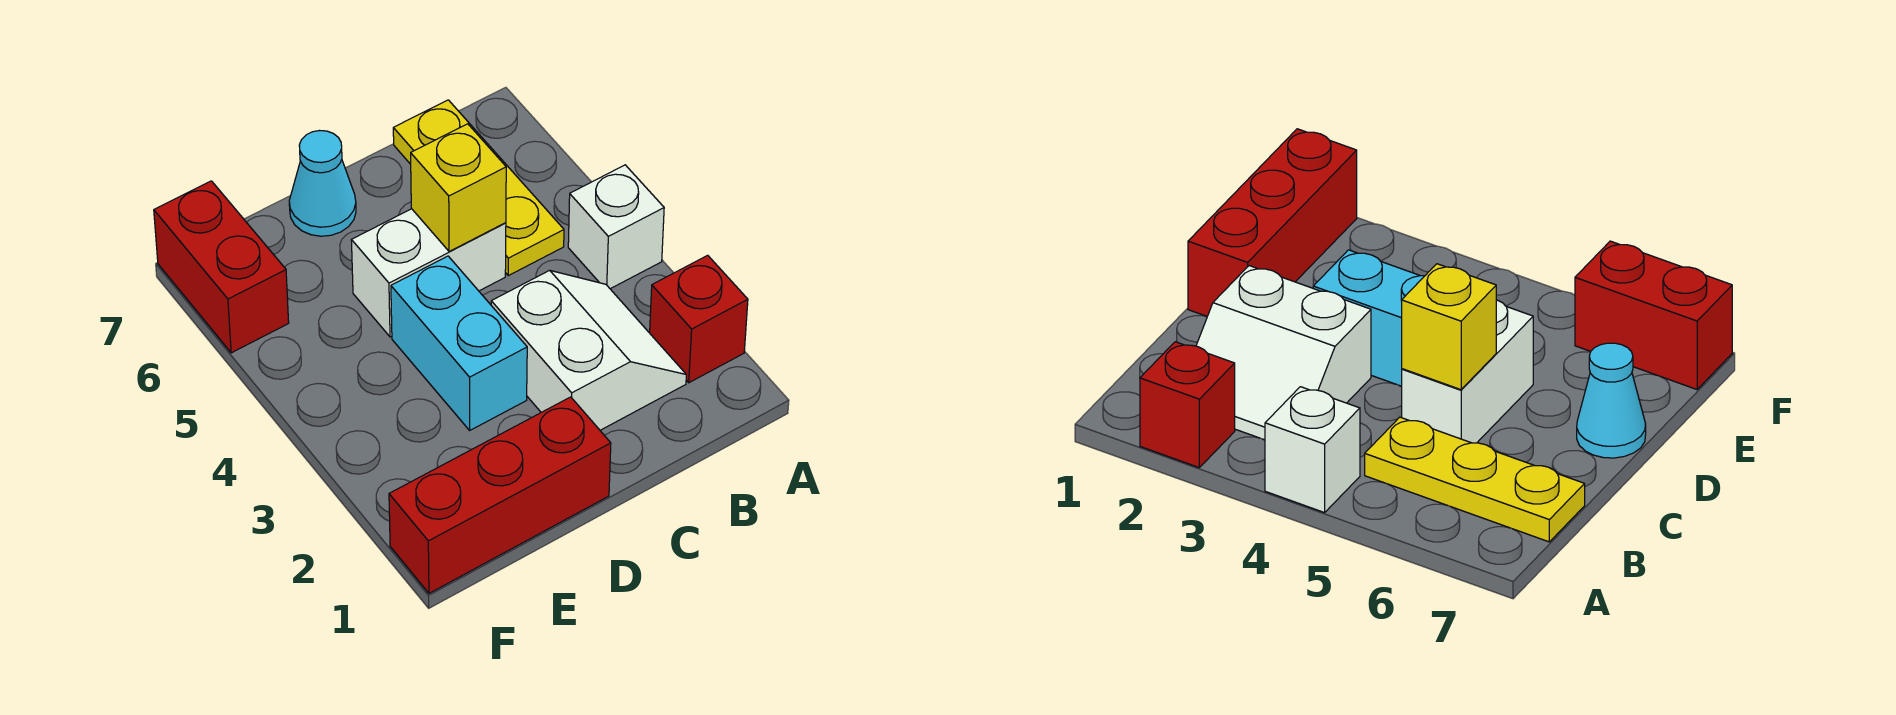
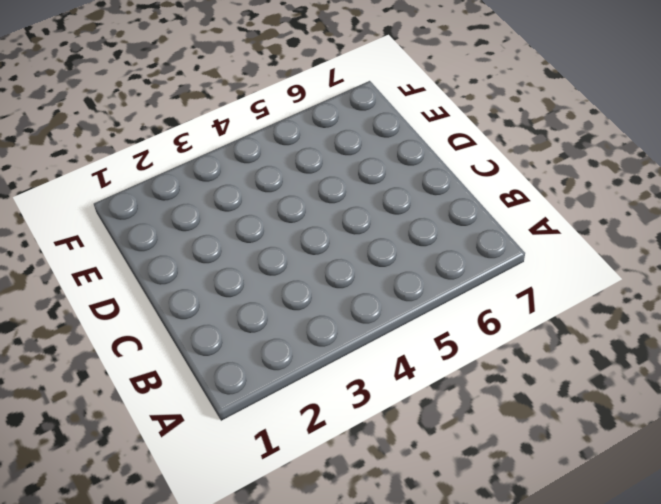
none -> red 1x1 brick [650,255,748,383]
none -> white 1x1 brick [568,165,664,289]

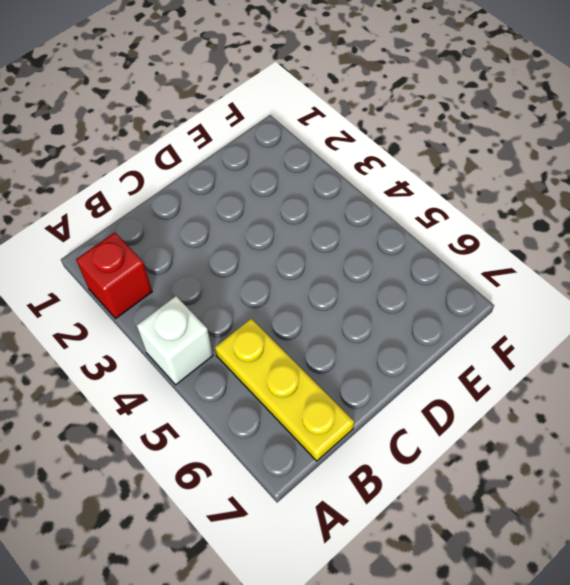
none -> white 2x2 slope [491,270,686,430]
none -> white 1x2 brick [351,209,506,337]

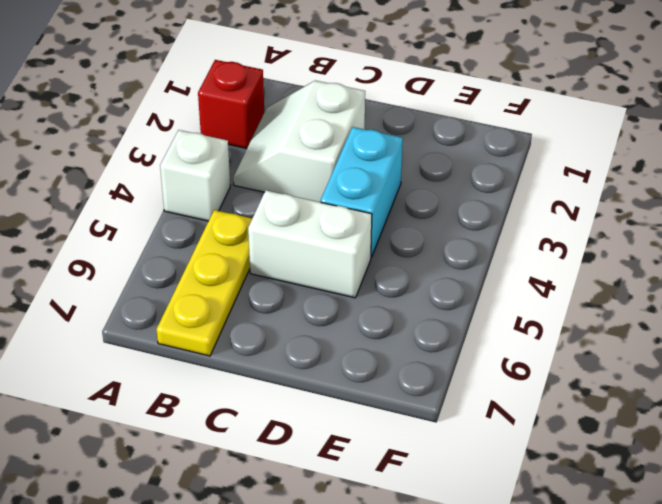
none -> red 1x3 brick [389,397,611,593]
none -> cyan 1x1 cone [289,131,356,236]

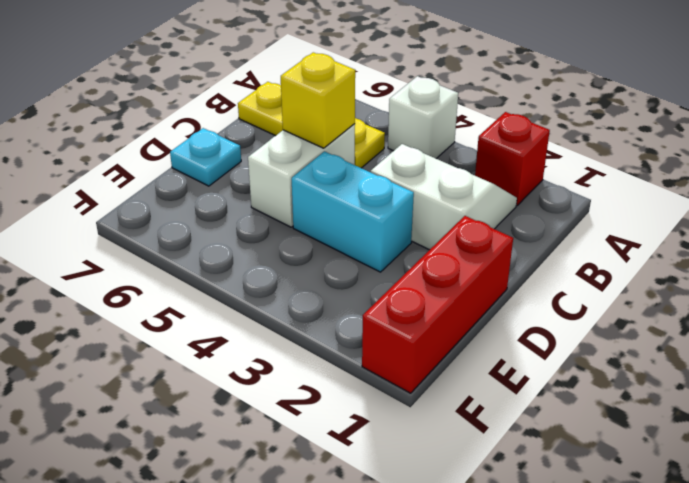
cyan 1x1 plate [170,128,241,186] -> cyan 1x1 cone [289,131,356,236]
none -> red 1x2 brick [154,181,289,353]

